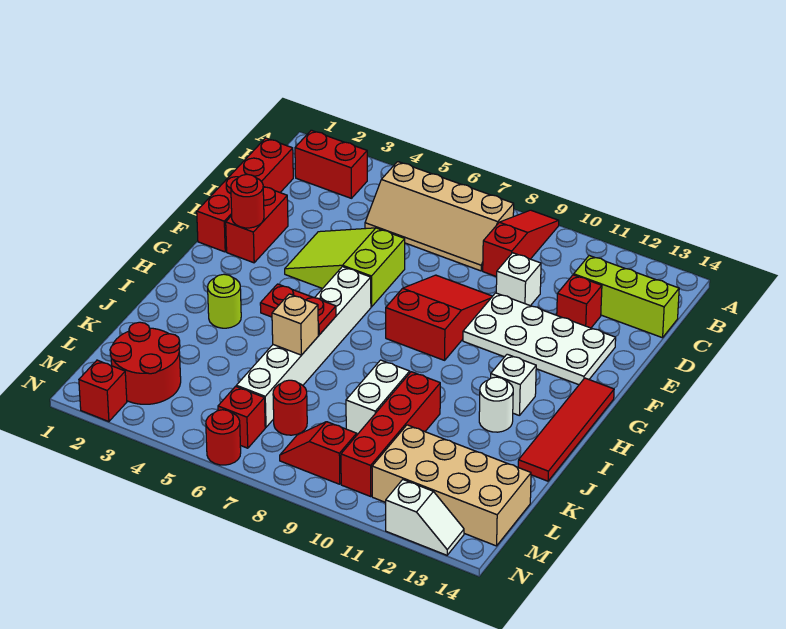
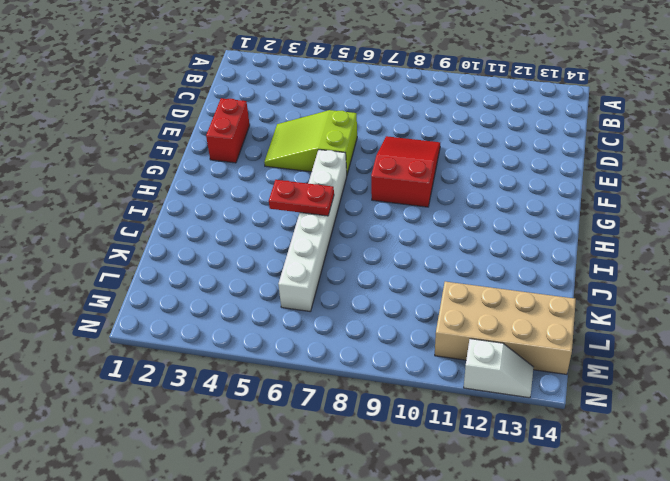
none -> red 1x3 slope [483,210,559,277]
none -> red 1x2 brick [295,130,367,198]
none -> tan 2x4 slope [365,162,514,271]

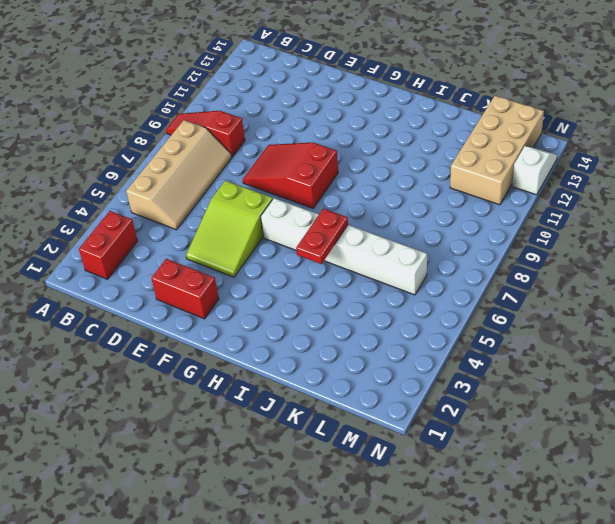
none -> red 1x4 brick [197,138,293,252]
none -> lime 1x3 brick [574,256,679,338]
none -> white 1x1 brick [496,253,541,306]

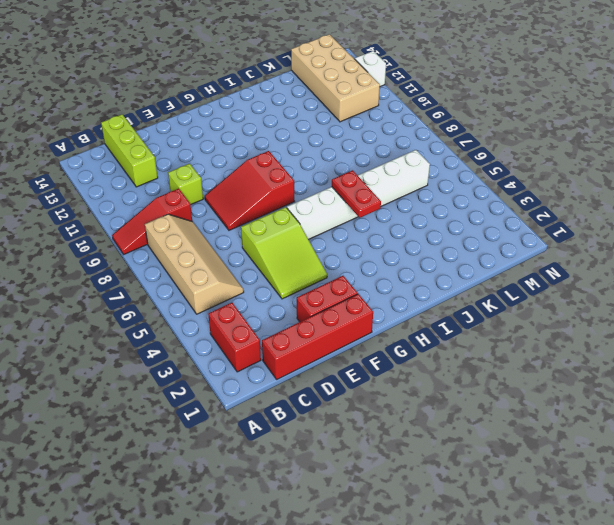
lime 1x1 brick [168,163,203,204] -> white 1x1 brick [496,253,541,306]
none -> red 1x1 brick [557,275,602,328]
none -> white 2x4 plate [463,293,616,385]
none -> red 1x4 tile [518,378,614,481]

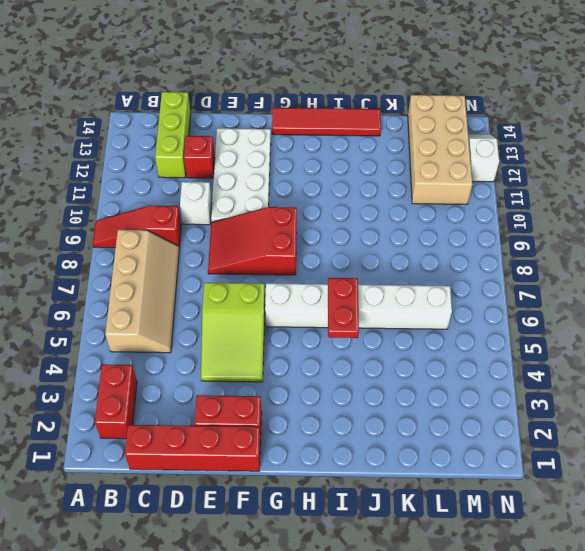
none -> white 1x1 brick [491,354,536,416]
none -> lime 1x1 round brick [208,274,241,328]
none -> white 1x1 round brick [479,377,513,432]

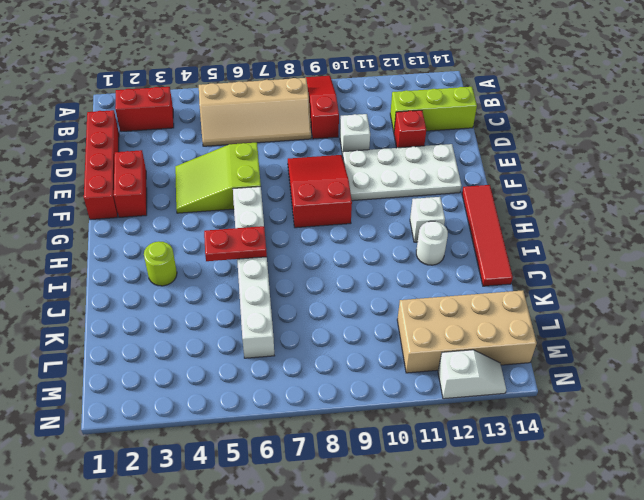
none -> white 1x2 brick [346,360,410,435]
none -> red 1x4 brick [341,372,440,496]
none -> red 2x2 round brick [110,322,181,404]

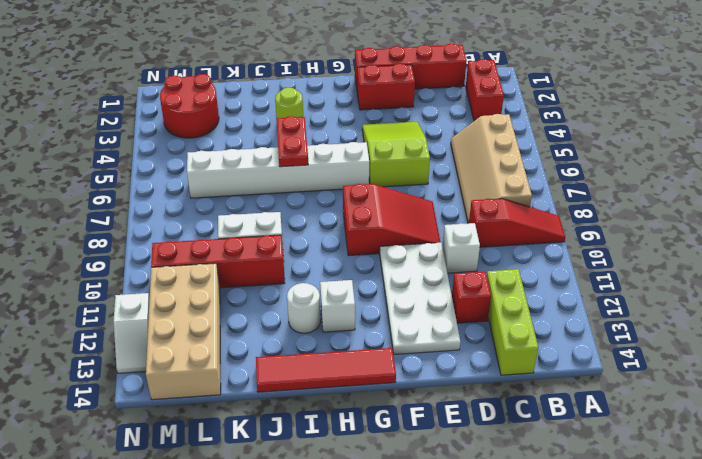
none -> red 1x1 round brick [273,380,307,435]
none -> red 1x1 brick [218,386,265,448]
none -> red 1x2 slope [280,422,357,484]

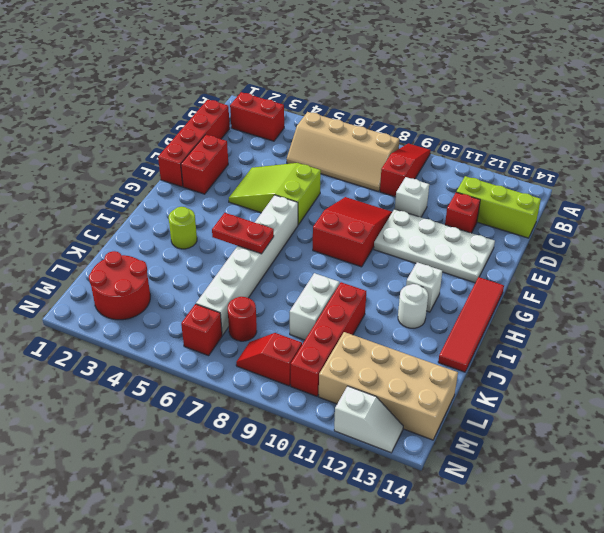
none -> red 1x1 brick [79,360,127,422]
none -> red 1x1 round brick [206,410,241,465]
none -> red 1x1 round brick [231,174,264,228]

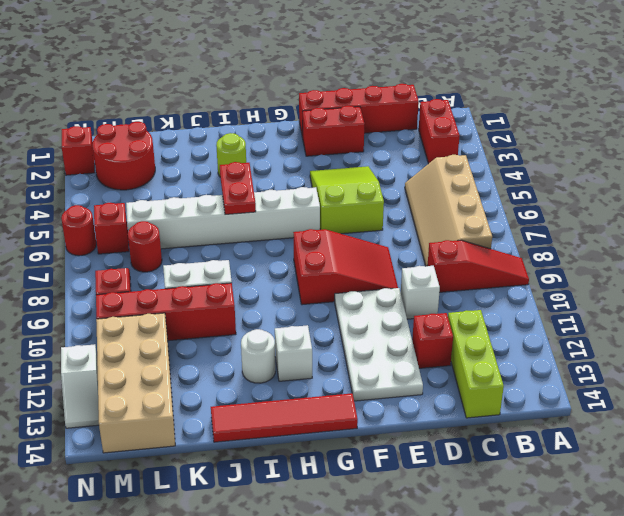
none -> red 1x1 round brick [231,174,264,228]
none -> tan 1x1 brick [272,294,318,355]

